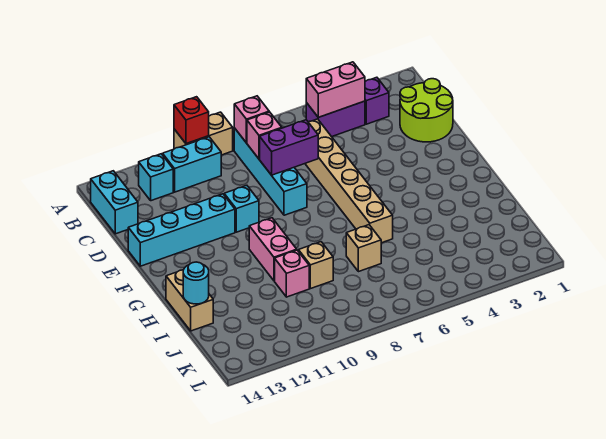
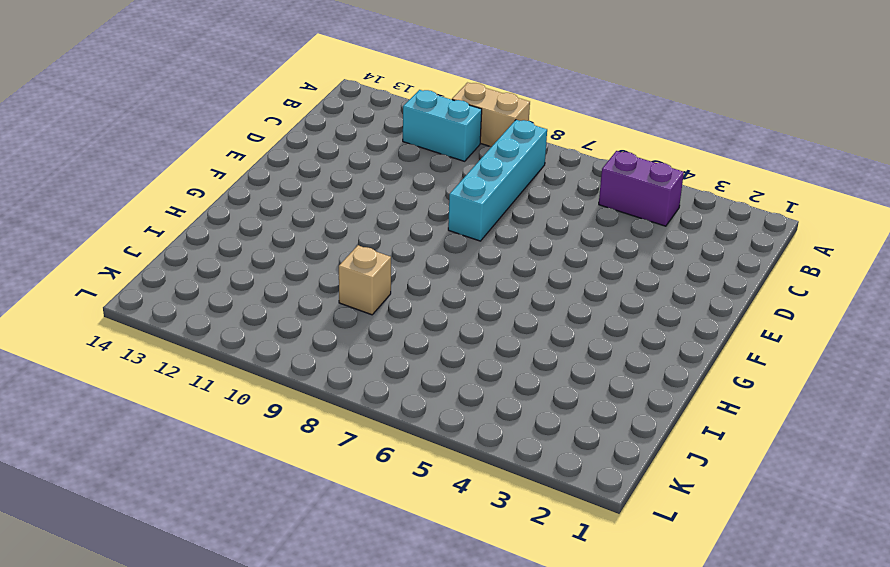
none -> purple 1x1 brick [365,77,389,124]
none -> cyan 1x1 brick [139,154,173,201]
none -> cyan 1x2 brick [91,171,138,234]

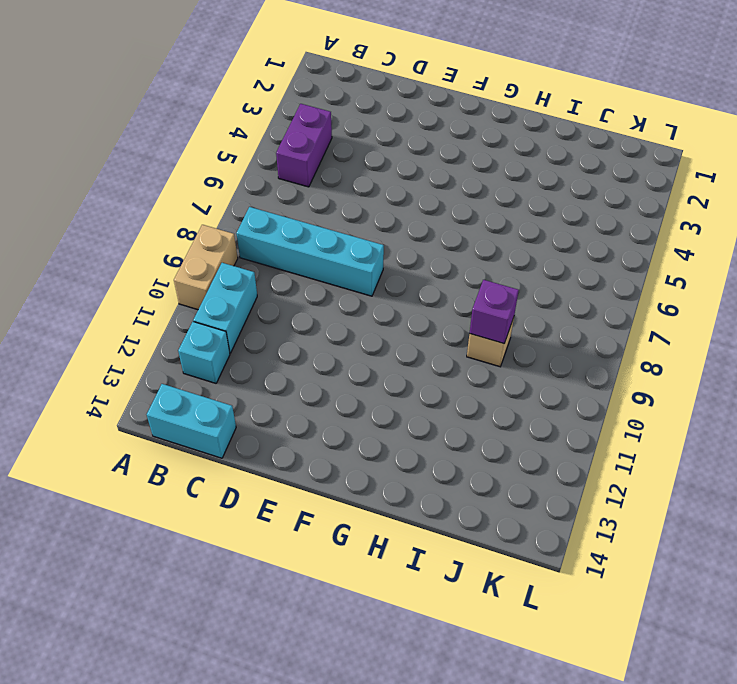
purple 1x1 brick [469,280,519,343] -> purple 1x1 brick moved to [365,77,389,124]
none -> lime 2x2 round brick [400,79,453,142]
none -> tan 1x6 brick [305,119,393,243]
none -> cyan 1x1 brick [224,185,259,232]

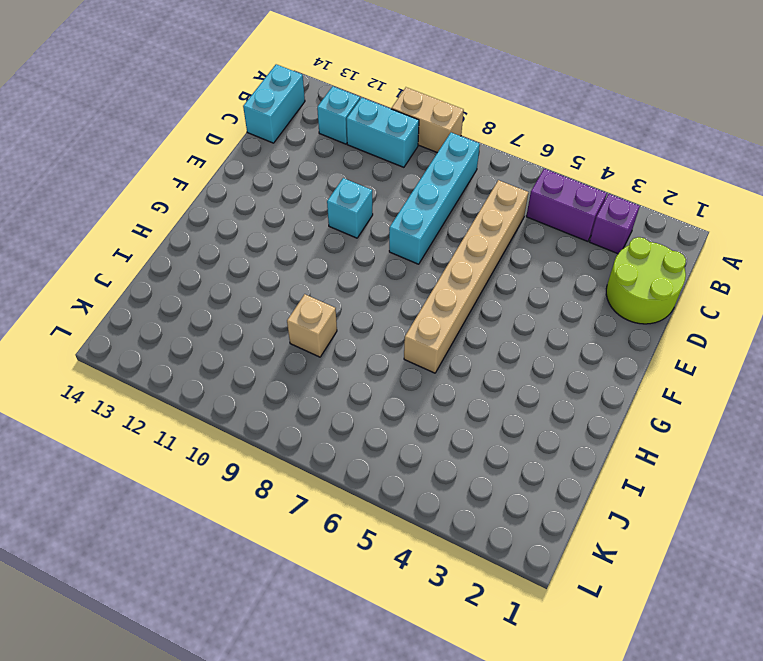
none -> cyan 1x4 brick [128,194,235,266]
none -> pink 1x2 brick [249,218,297,281]
none -> tan 1x2 brick [166,270,213,331]

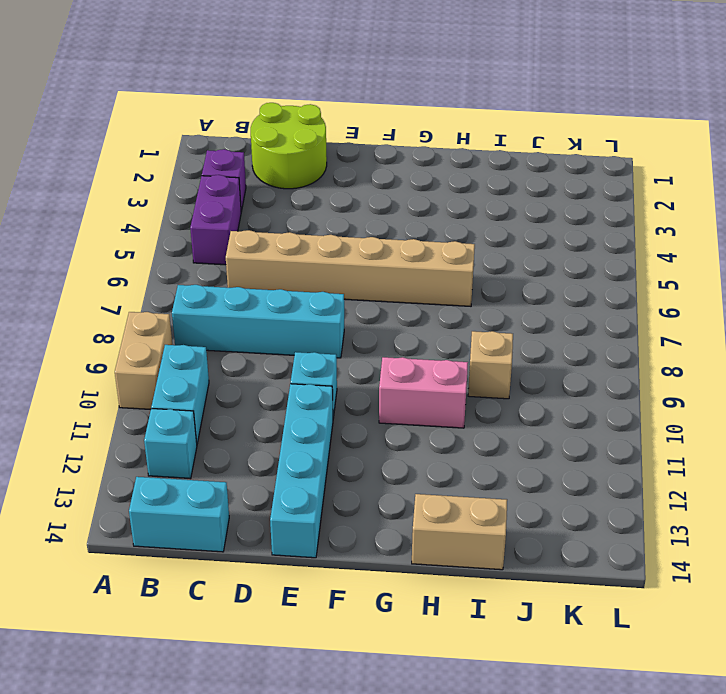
none -> tan 1x1 brick [346,225,381,272]
none -> pink 1x1 brick [275,250,309,297]
none -> red 1x1 brick [174,97,209,144]

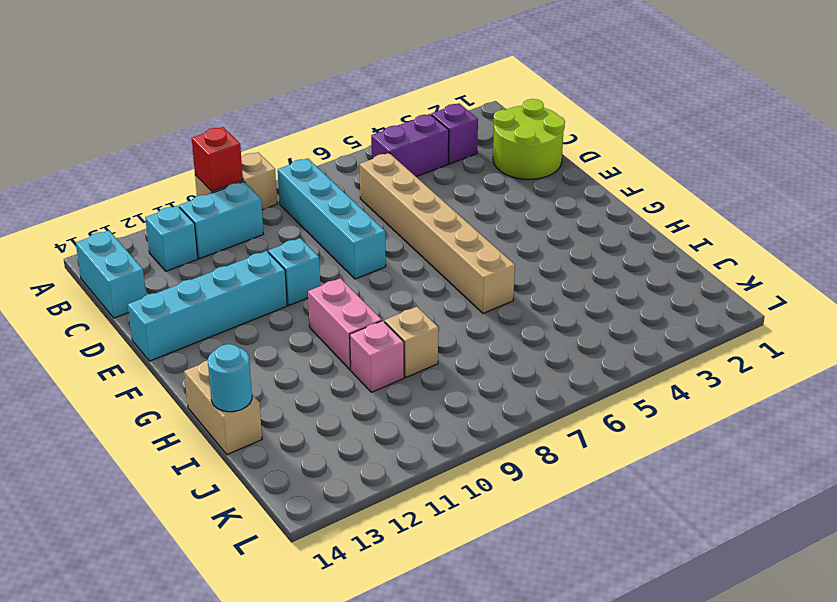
none -> tan 1x1 brick [346,225,381,272]
none -> pink 1x2 brick [306,62,365,117]
none -> pink 1x1 brick [234,96,269,143]

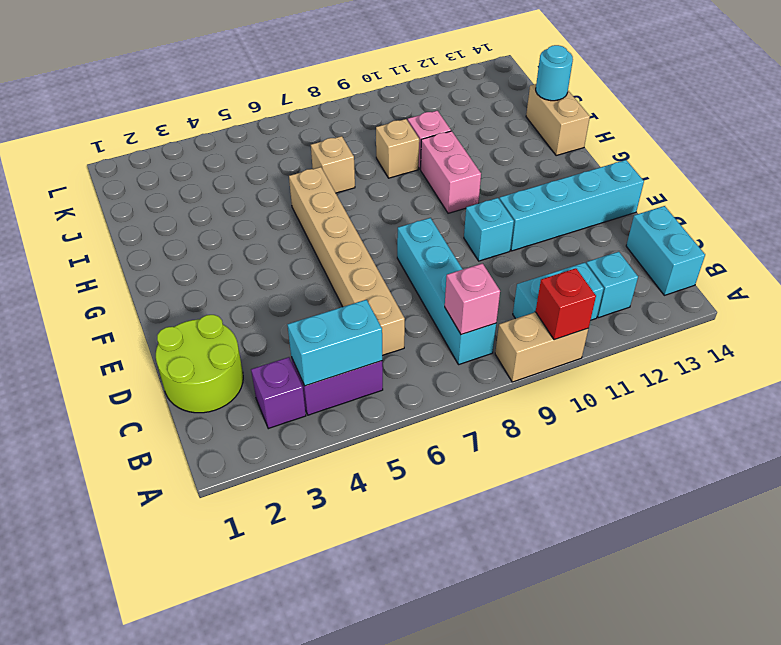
cyan 1x2 brick [287,300,382,386] -> pink 1x2 brick [306,62,365,117]
none -> pink 1x1 brick [247,112,282,159]
none -> purple 1x2 brick [260,120,318,175]

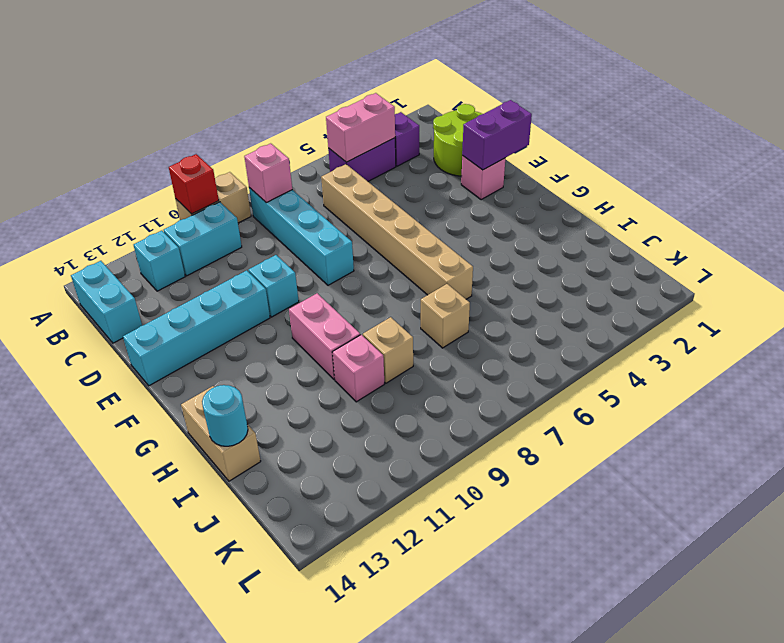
purple 1x2 brick [462,100,532,170] -> purple 1x2 brick moved to [260,120,318,175]
pink 1x1 brick [461,156,505,200] -> pink 1x1 brick moved to [247,112,282,159]

